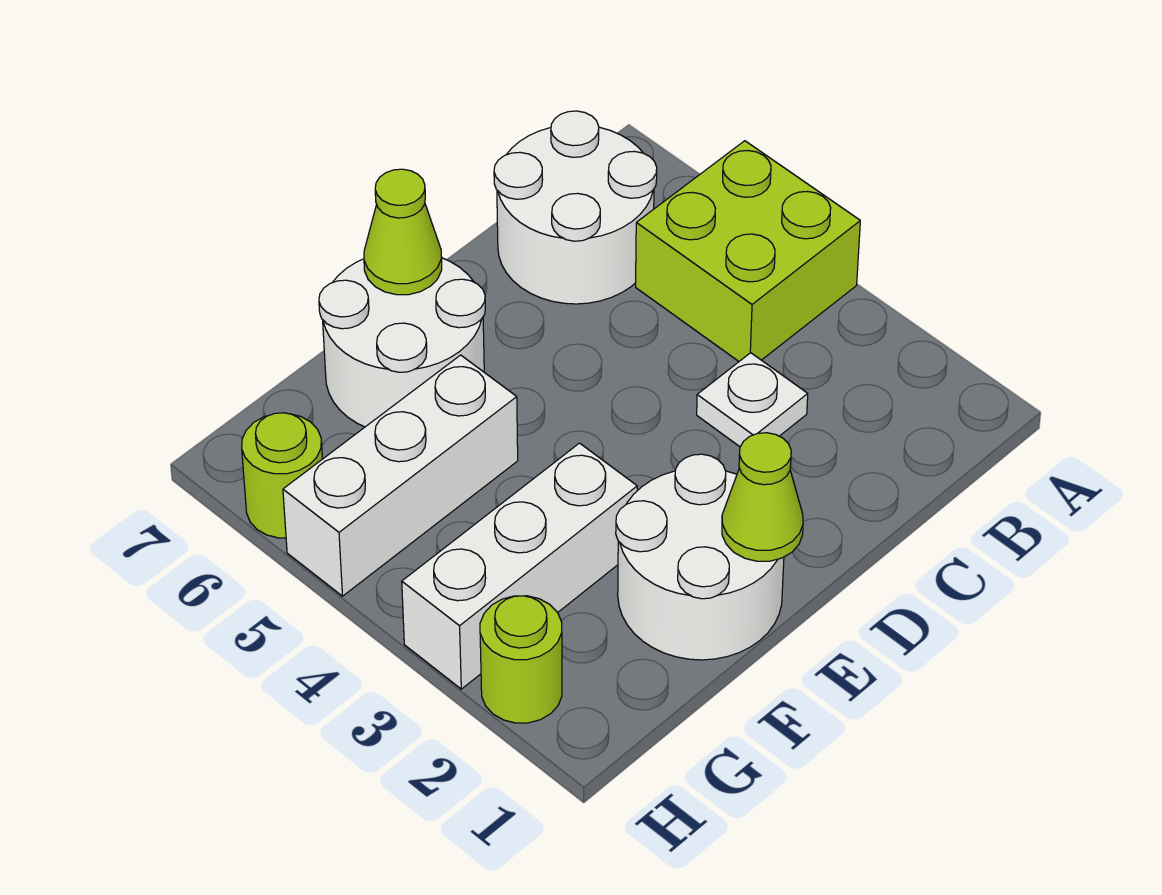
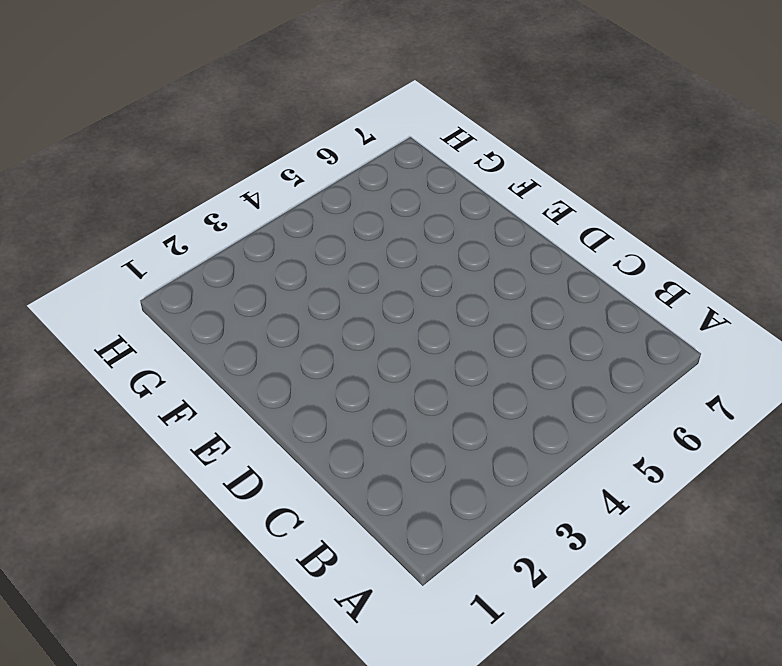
none -> lime 2x2 brick [636,141,860,361]
none -> white 2x2 round brick [494,111,657,304]

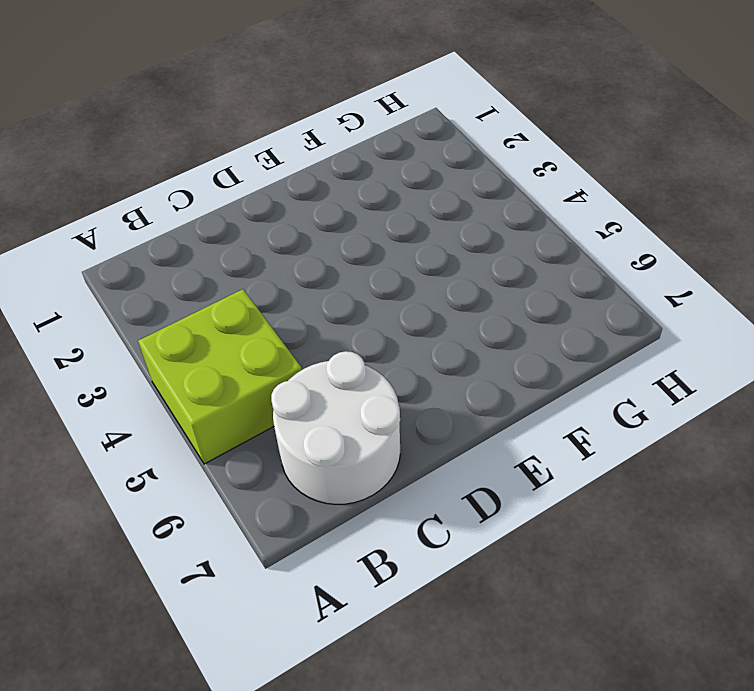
none -> white 1x1 plate [697,353,808,447]
none -> white 2x2 round brick [616,454,784,660]

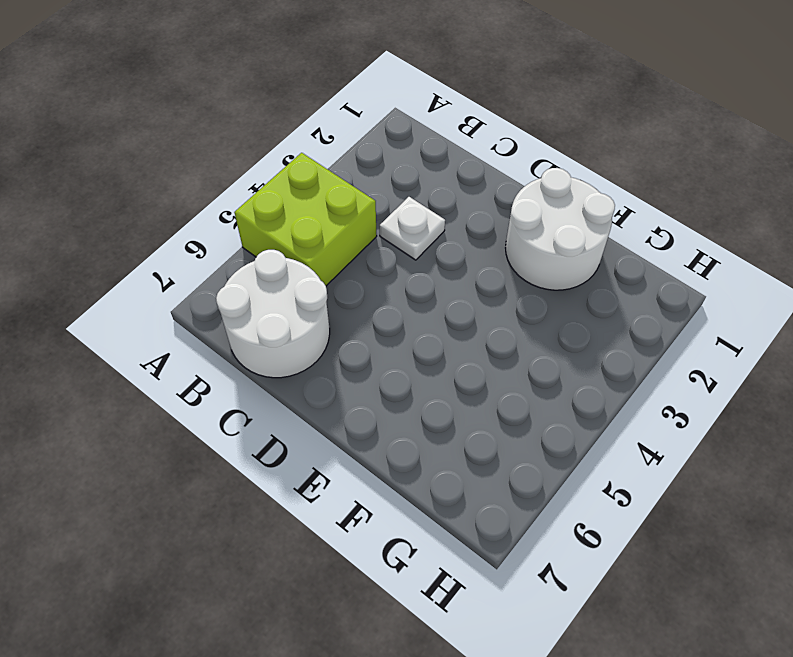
none -> white 2x2 round brick [319,258,485,427]
none -> white 1x3 brick [402,443,637,689]

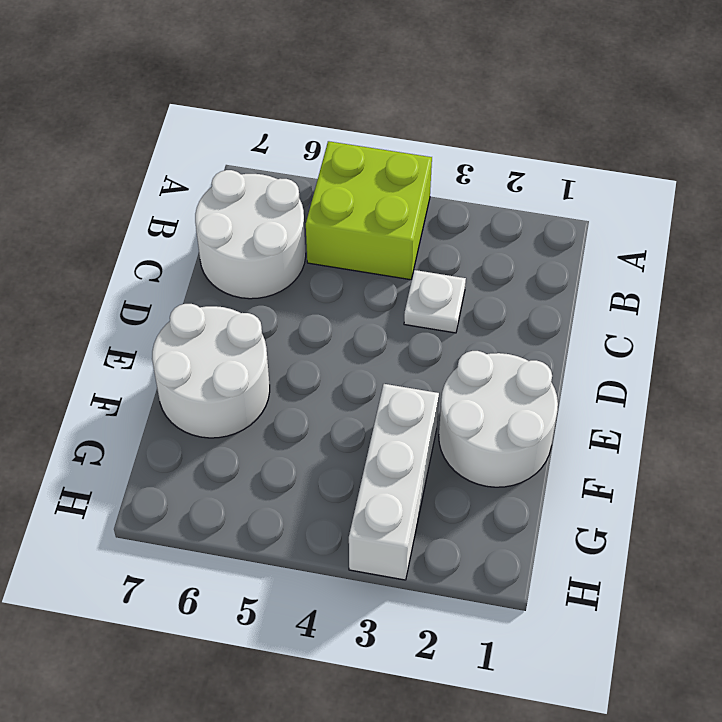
none -> white 1x3 brick [283,355,518,596]
none -> lime 1x1 round brick [480,596,562,723]

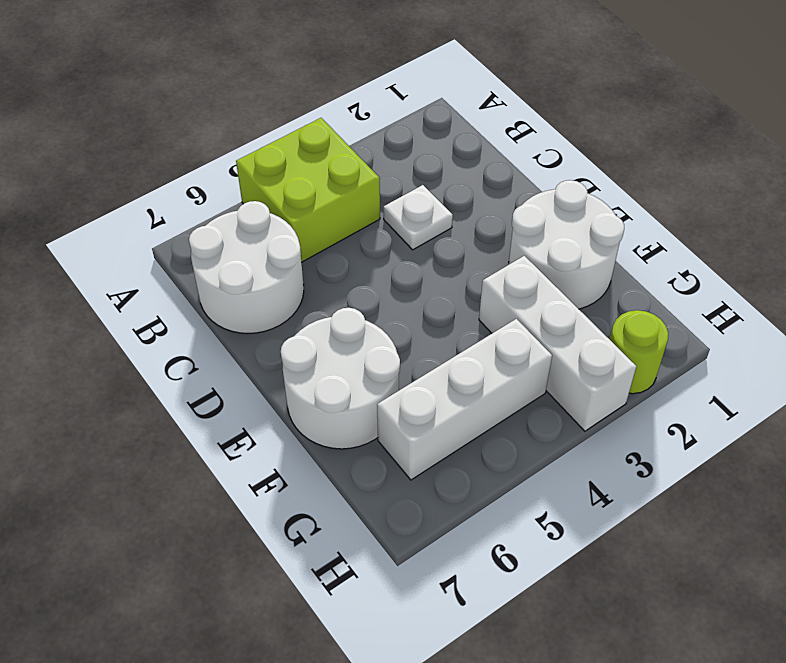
white 1x3 brick [377,319,552,480] -> white 1x3 brick turned to [283,355,518,596]
none -> lime 1x1 round brick [242,413,322,538]
none -> lime 1x1 cone [722,433,803,561]

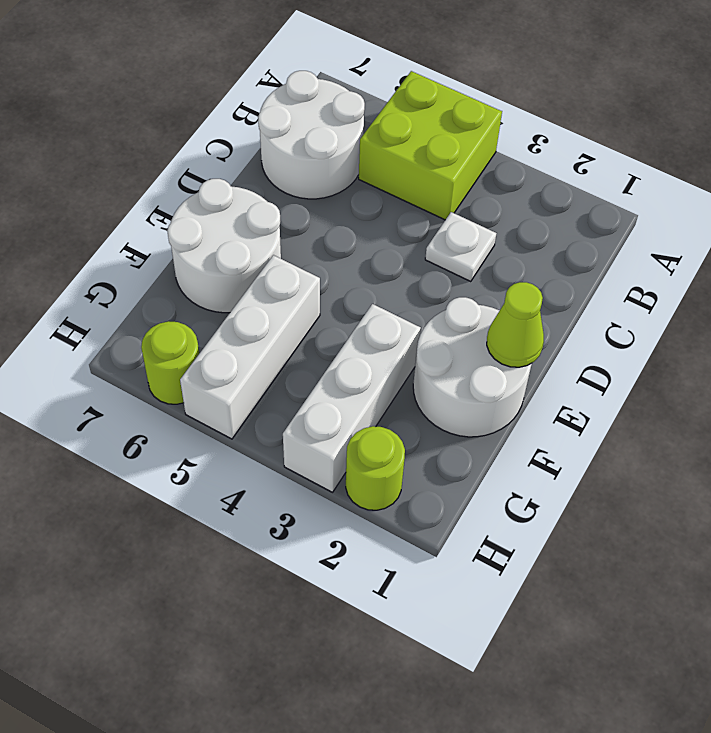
none -> lime 1x1 cone [364,169,442,295]

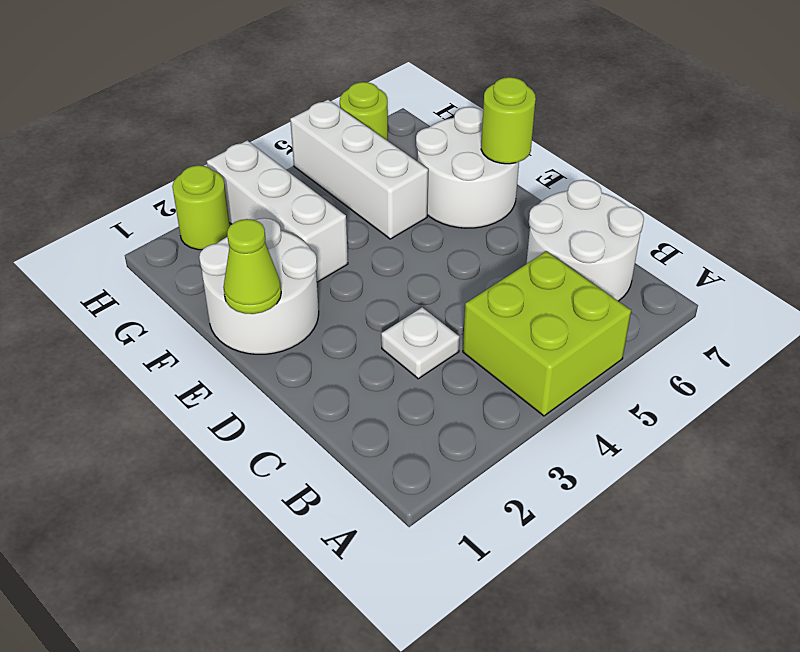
lime 1x1 round brick [481,77,536,164] -> lime 1x1 cone [364,169,442,295]

